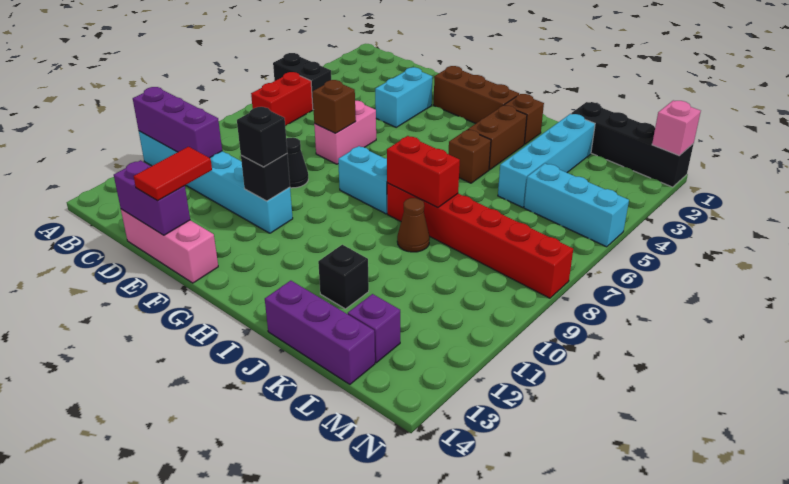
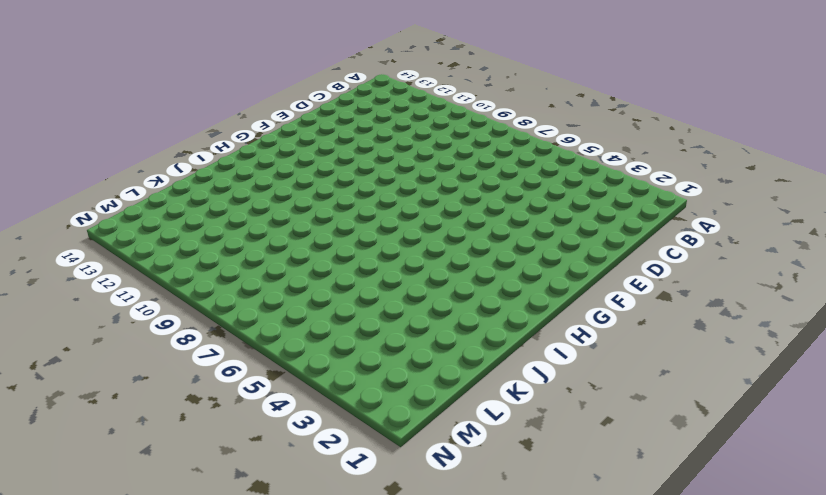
none -> black 1x2 brick [273,53,331,110]
none -> cyan 1x6 brick [139,131,293,233]
none -> red 1x2 brick [251,72,313,126]

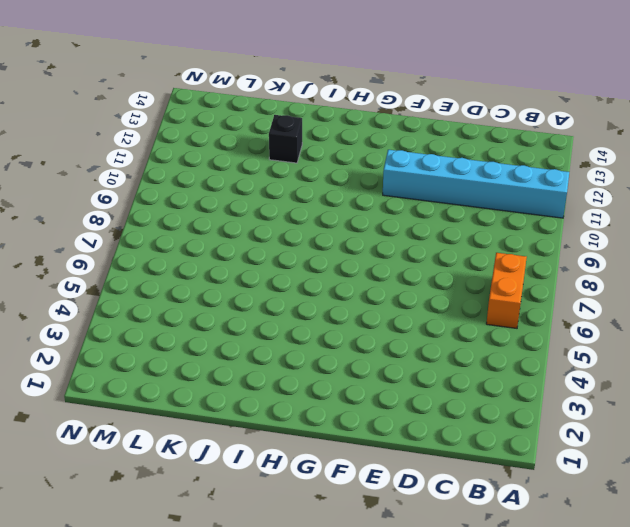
orange 1x2 brick [486,253,527,328] -> red 1x2 brick [251,72,313,126]
none -> black 1x2 brick [273,53,331,110]
none -> pink 1x3 brick [121,209,218,283]
none -> cyan 1x2 brick [375,67,432,127]

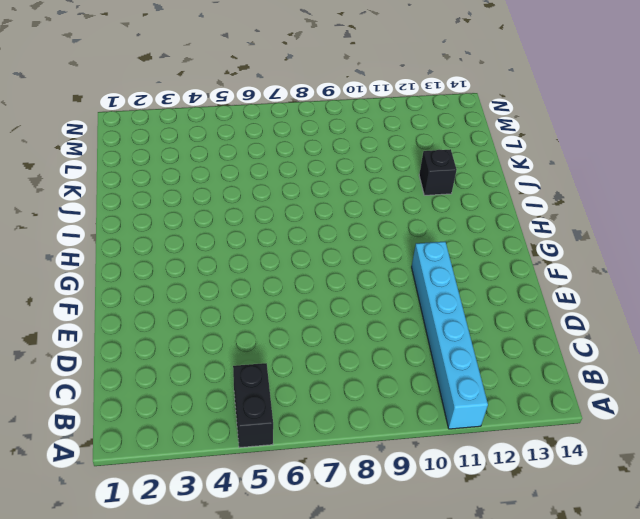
none -> red 1x2 brick [251,72,313,126]
none -> pink 1x3 brick [121,209,218,283]
none -> cyan 1x2 brick [375,67,432,127]

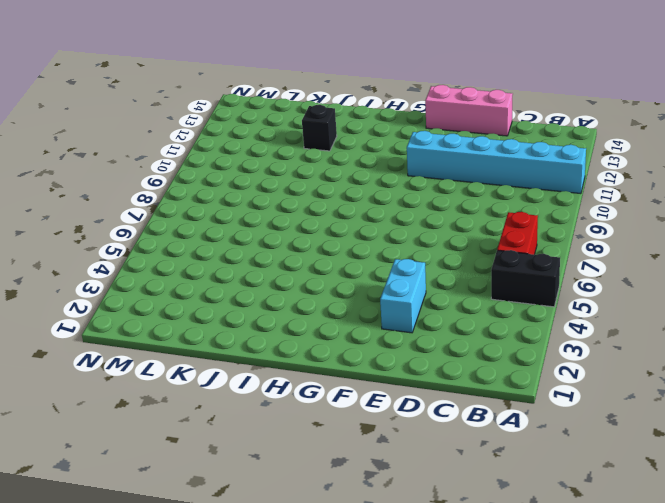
none -> pink 1x2 brick [314,101,376,164]
none -> black 1x1 cone [286,137,308,188]
none -> brown 1x3 brick [434,66,519,123]

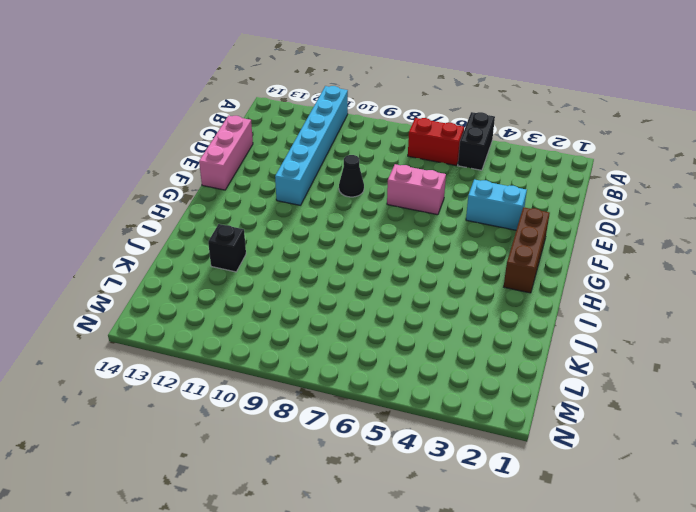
none -> cyan 1x2 brick [338,146,387,214]
none -> brown 1x1 brick [504,94,544,144]
none -> brown 1x2 brick [468,105,527,170]

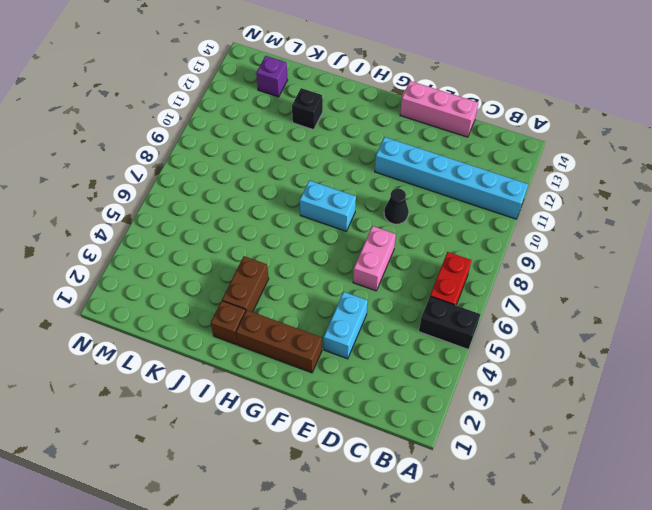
none -> brown 1x1 brick [448,130,491,183]
none -> red 1x6 brick [387,183,573,298]
none -> brown 1x1 cone [397,198,430,252]

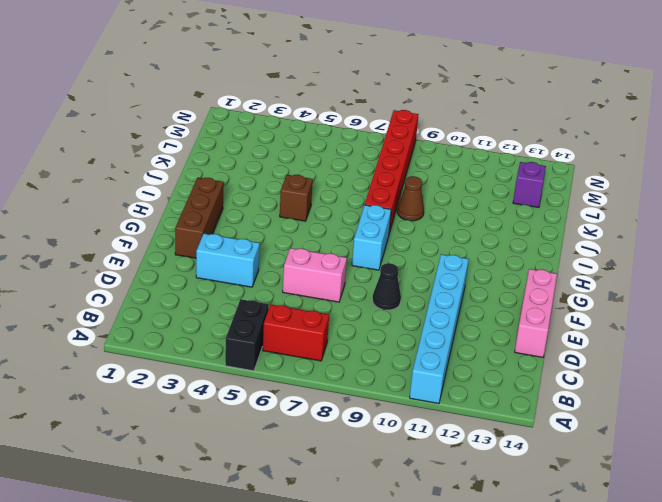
none -> brown 1x1 brick [504,94,544,144]
none -> brown 1x2 brick [468,105,527,170]
none -> black 1x1 brick [318,245,369,309]

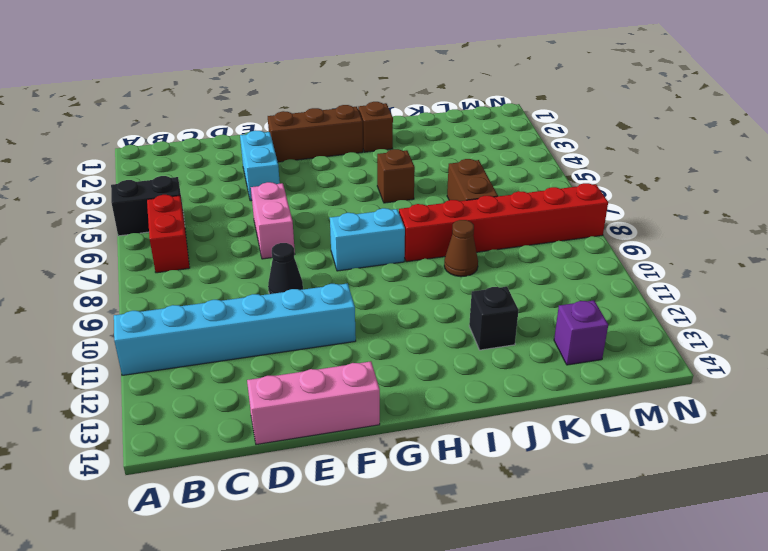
brown 1x2 brick [447,159,498,201] -> brown 1x2 brick moved to [468,105,527,170]
none -> purple 1x3 brick [265,281,375,384]
none -> black 1x4 brick [571,102,693,187]
none -> cyan 1x4 brick [498,114,595,207]

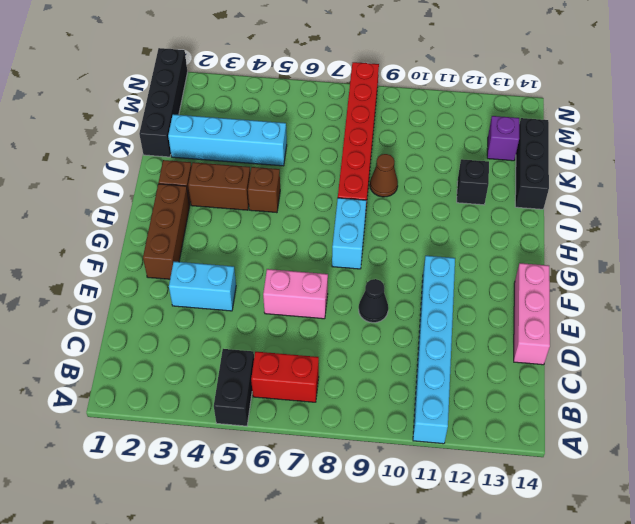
black 1x3 brick [515,118,549,209] -> purple 1x3 brick [265,281,375,384]
none -> cyan 1x3 brick [524,163,629,247]
none -> purple 1x3 brick [133,87,222,158]
none -> purple 1x2 brick [114,160,190,235]

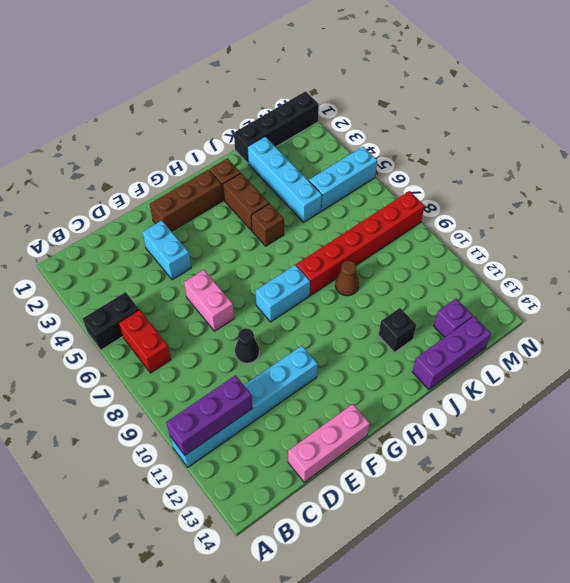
none -> purple 1x2 brick [114,160,190,235]
none -> brown 1x1 brick [313,80,356,133]
none -> black 1x1 brick [241,154,290,201]

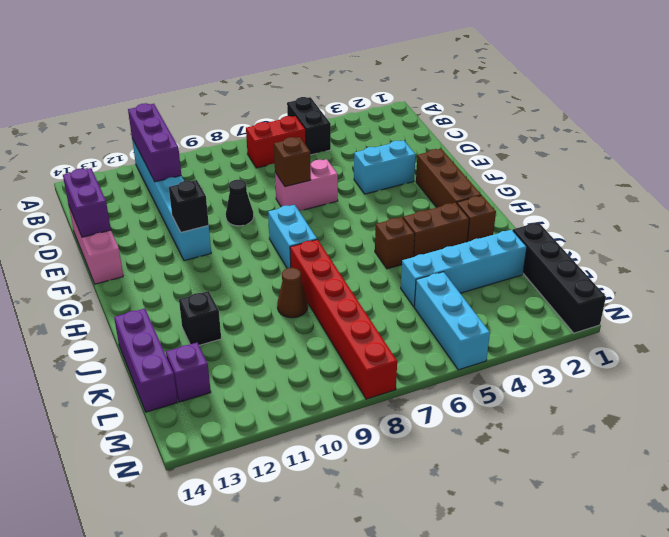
none -> red 1x2 brick [387,136,460,208]
none -> pink 1x1 brick [652,100,701,156]
none -> red 1x2 tile [134,147,212,201]

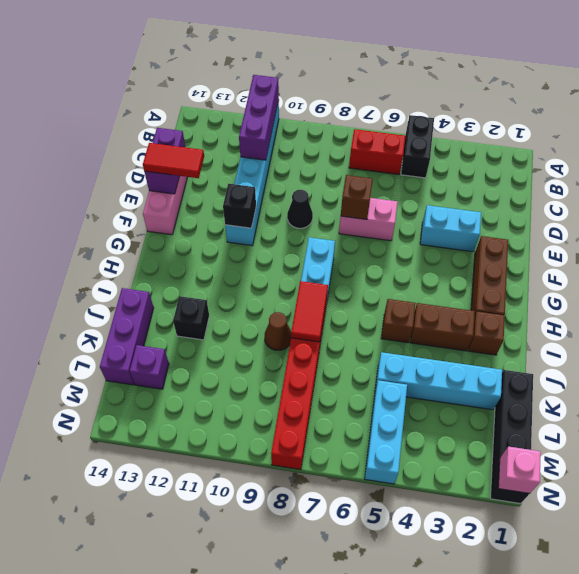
red 1x2 tile [291,281,328,342] -> red 1x2 brick [387,136,460,208]
none -> black 1x1 brick [237,107,287,167]

